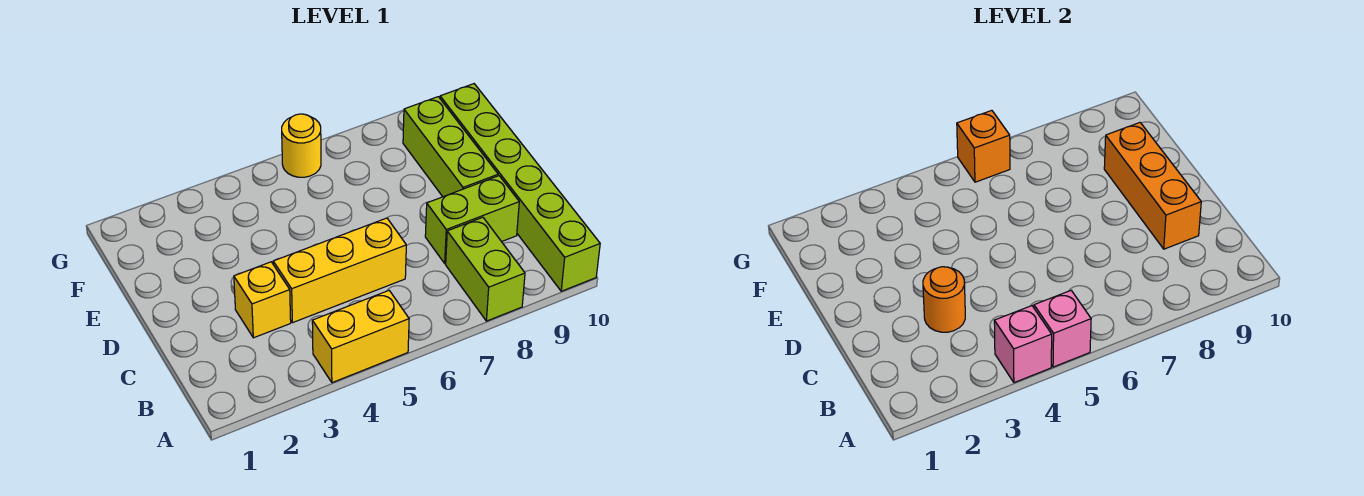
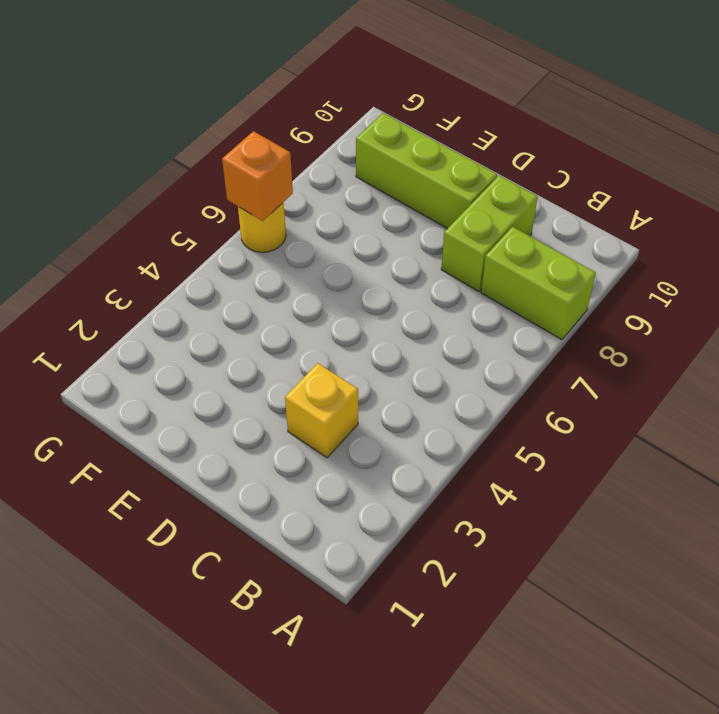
none -> yellow 1x2 brick [312,291,409,383]
none -> lime 1x6 brick [440,84,600,291]
none -> yellow 1x3 brick [273,218,406,323]

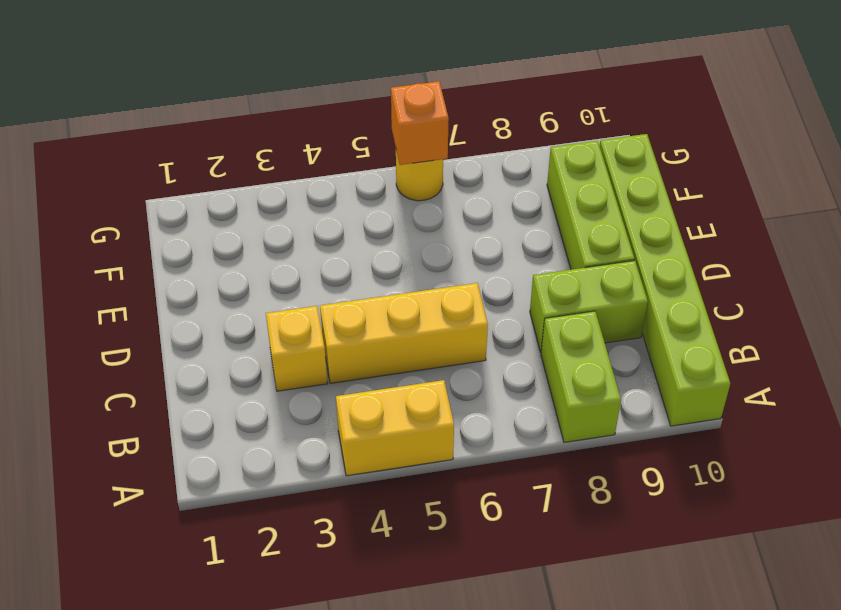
none -> pink 1x1 brick [994,306,1052,383]
none -> pink 1x1 brick [1034,291,1091,367]
none -> orange 1x1 round brick [923,267,965,332]

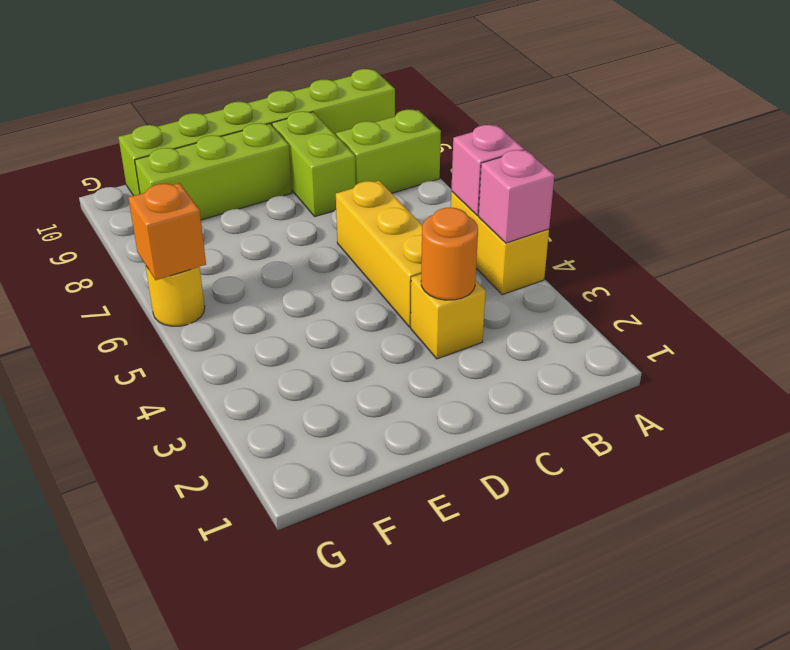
none -> orange 1x3 brick [1104,123,1201,249]

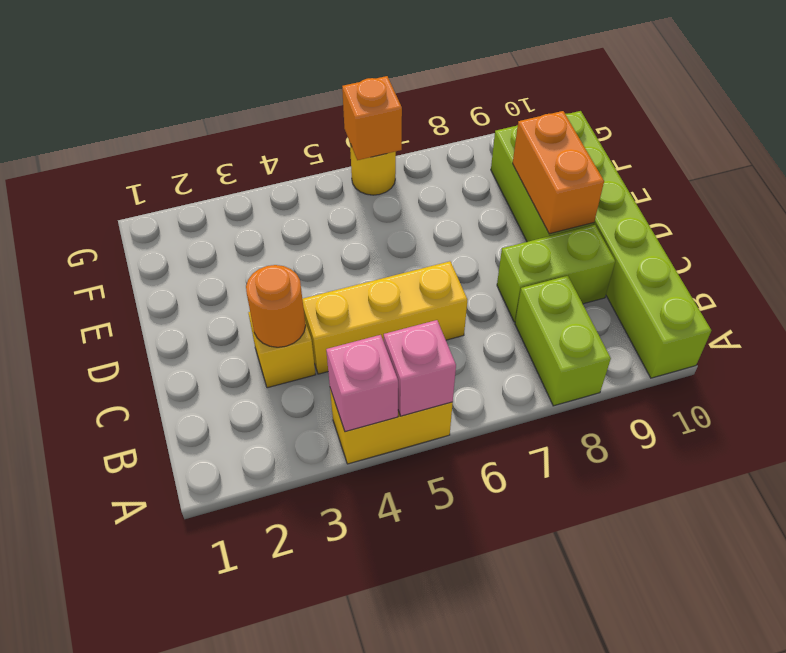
orange 1x2 brick [513,111,604,234] -> orange 1x3 brick [1104,123,1201,249]

